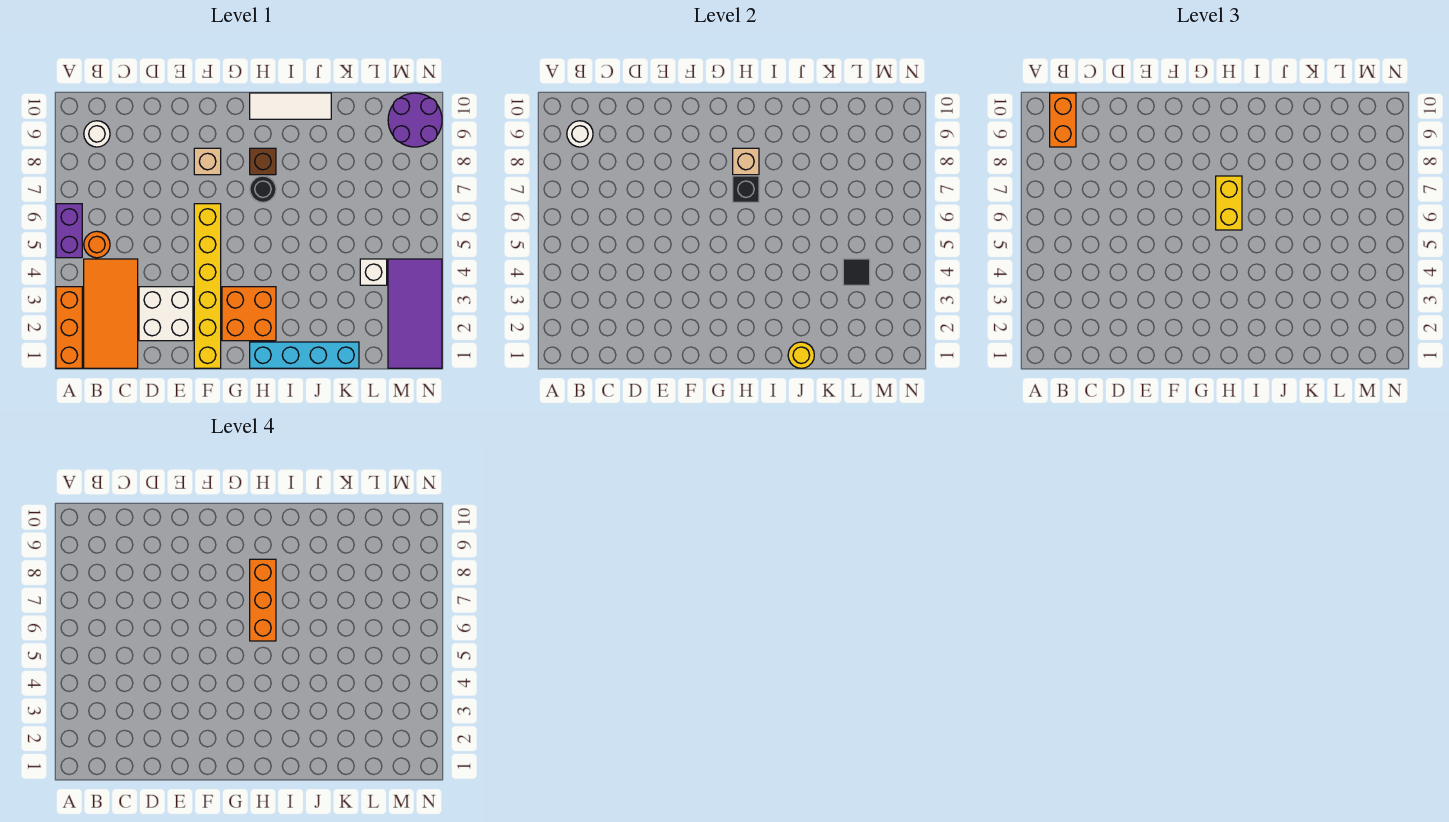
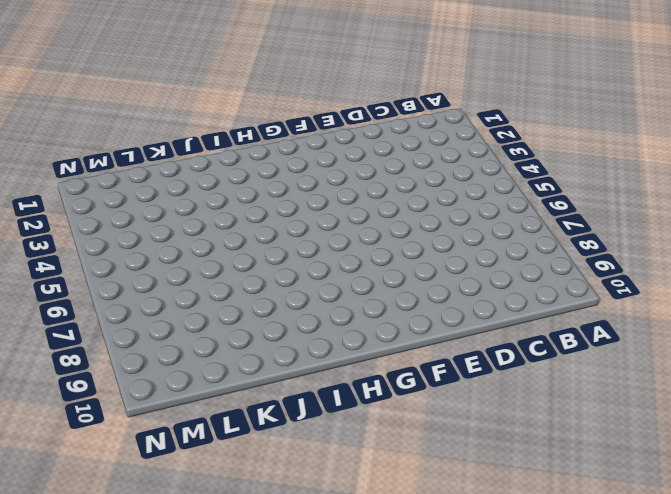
none -> orange 1x3 brick [56,287,82,368]
none -> purple 1x2 brick [56,204,82,258]
none -> orange 2x4 tile [84,259,138,368]

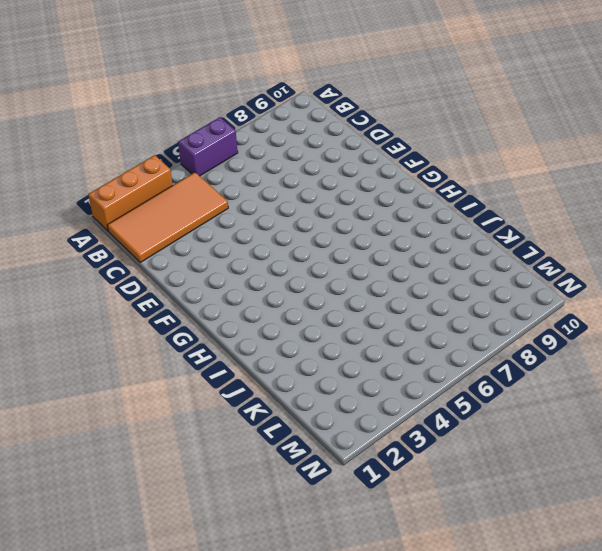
none -> orange 1x1 round brick [84,231,110,258]
none -> white 1x1 round brick [84,121,110,147]
none -> white 2x2 brick [139,287,193,341]

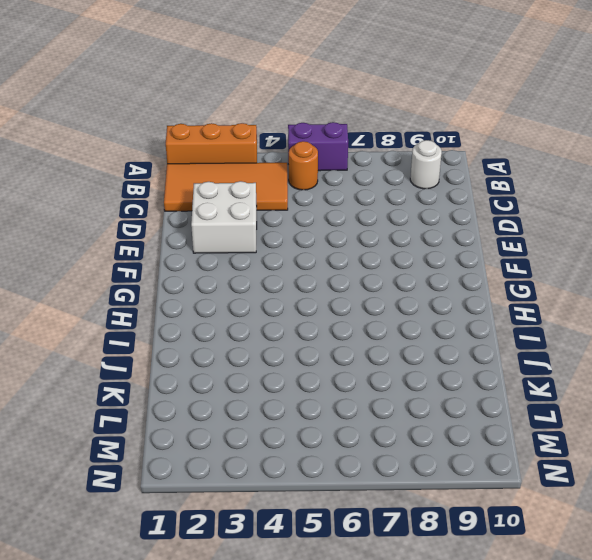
none -> yellow 1x6 brick [194,204,221,368]
none -> tan 1x1 brick [194,148,221,175]
none -> orange 2x2 brick [222,287,276,341]

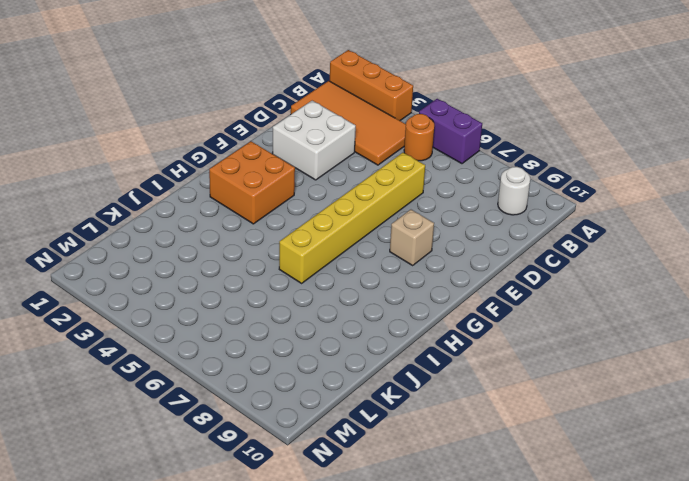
yellow 1x6 brick [279,153,425,283] -> yellow 1x6 brick turned to [194,204,221,368]
none -> cyan 1x4 brick [250,342,359,368]
none -> black 1x1 round brick [250,176,276,202]
none -> brown 1x1 brick [250,148,276,175]

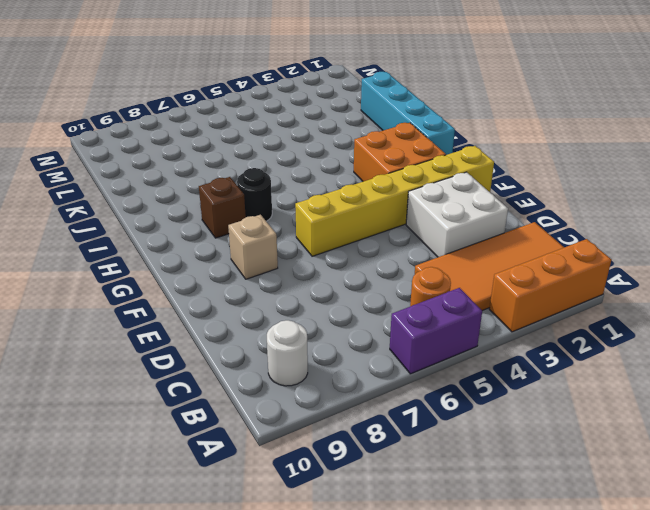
none -> white 1x3 tile [250,93,331,119]
none -> white 1x1 brick [360,259,387,285]
none -> purple 2x4 tile [388,259,442,368]

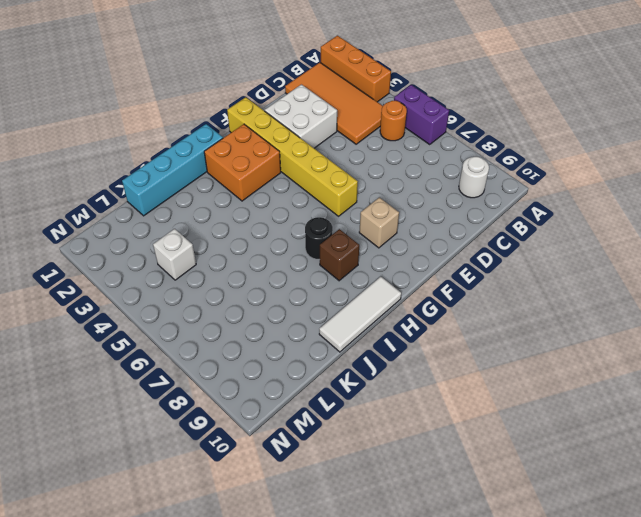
none -> purple 2x4 tile [388,259,442,368]
none -> purple 2x2 round brick [388,93,442,147]
none -> white 1x1 round brick [567,121,593,147]

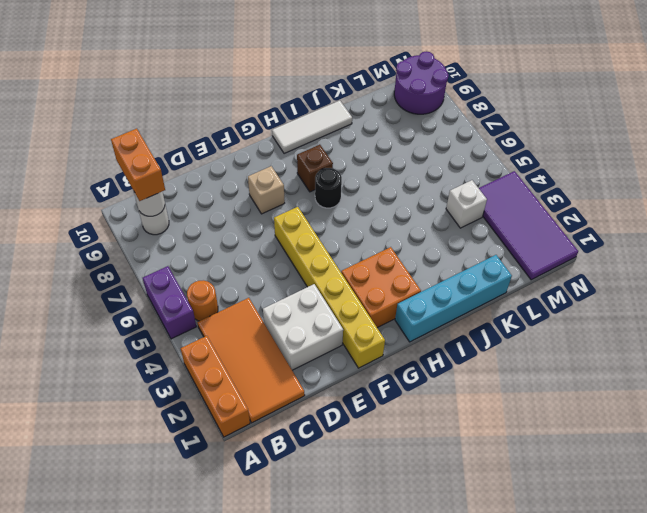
none -> black 1x1 brick [733,176,759,202]
none -> tan 1x1 brick [733,148,759,175]
none -> yellow 1x1 round brick [788,342,814,368]

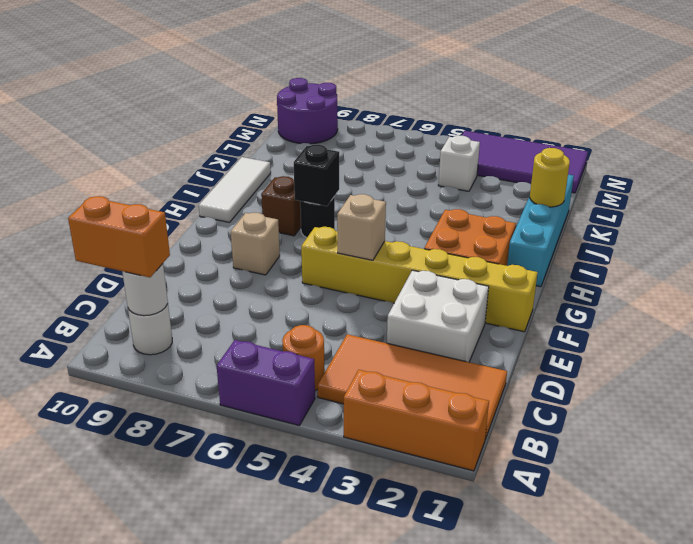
tan 1x1 brick [337,194,386,260] -> tan 1x1 brick moved to [733,148,759,175]
none -> black 1x1 tile [843,259,870,285]
none -> yellow 1x2 brick [1216,176,1242,230]
none -> orange 1x3 brick [250,559,276,641]

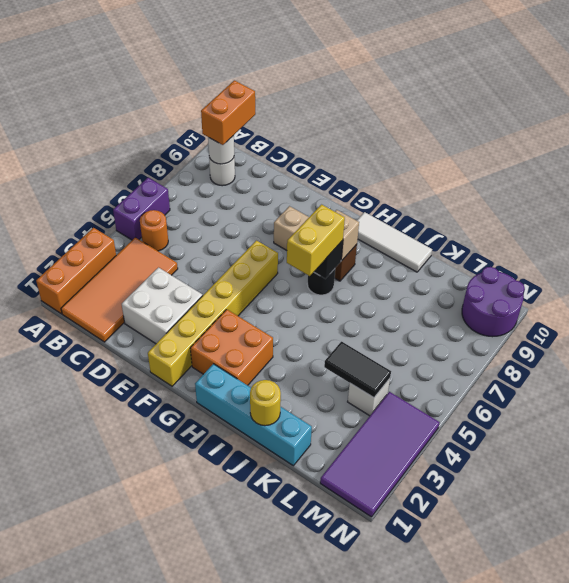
black 1x2 tile [324,341,391,398] -> black 1x1 tile [843,259,870,285]
none -> orange 1x3 brick [250,559,276,641]

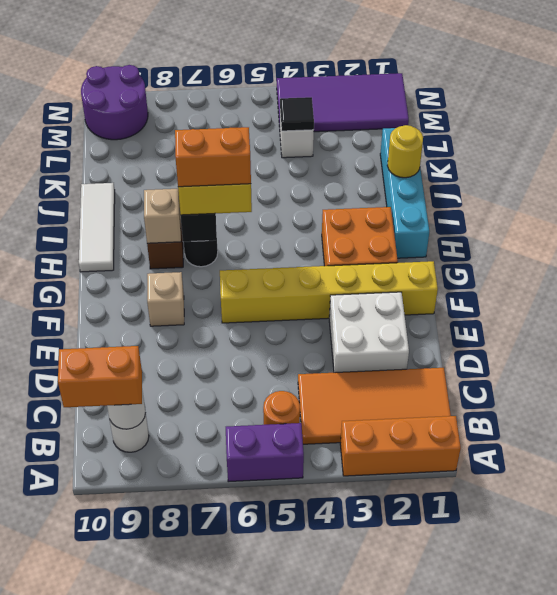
orange 1x2 brick [175,127,251,187] -> orange 1x3 brick [250,559,276,641]

